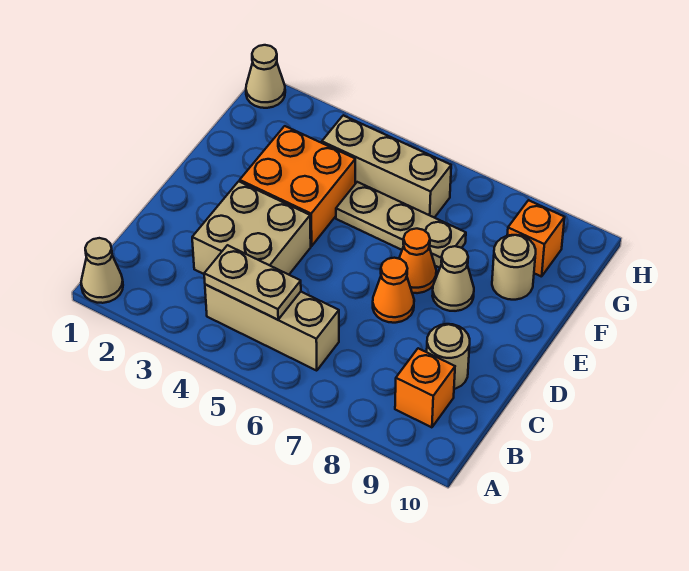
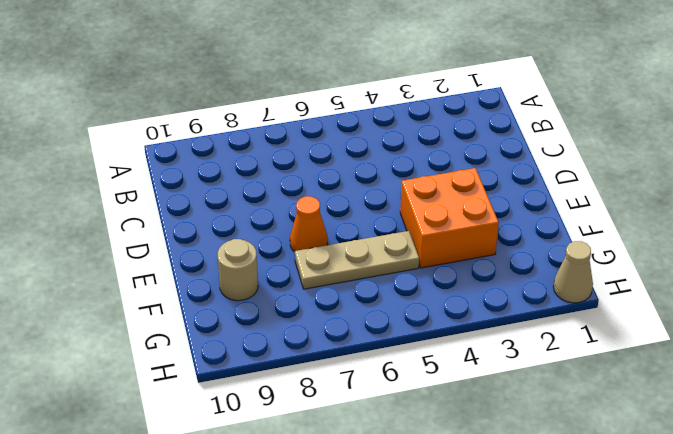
none -> tan 1x1 cone [81,238,123,303]
none -> tan 1x3 brick [205,284,339,371]
none -> orange 1x1 brick [395,348,455,427]

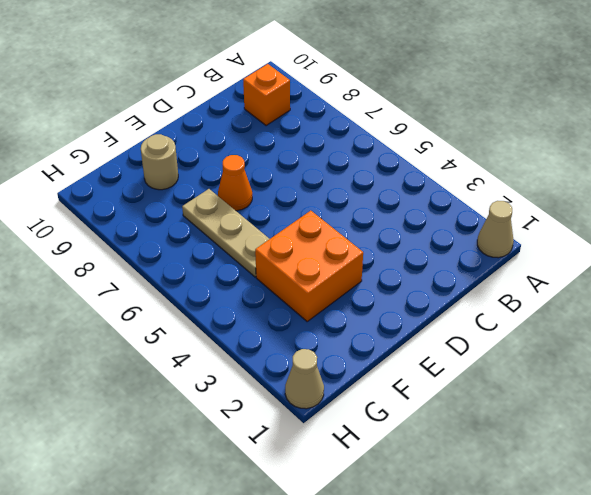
none -> tan 1x3 brick [205,284,339,371]
none -> tan 2x2 brick [192,181,311,275]
none -> tan 1x1 round brick [427,324,470,389]

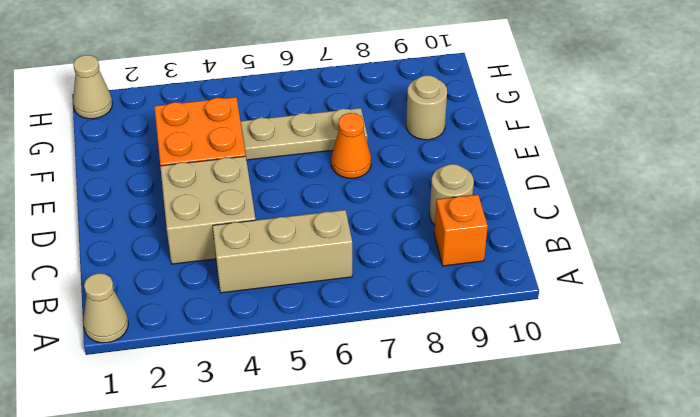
none -> orange 1x1 cone [373,258,414,323]
none -> tan 1x1 cone [432,246,474,311]
none -> tan 1x3 brick [322,115,451,218]

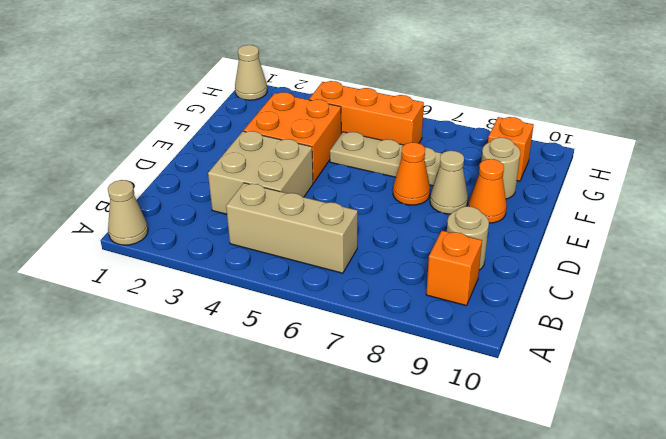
orange 1x1 cone [468,159,507,223] -> orange 1x1 cone moved to [373,258,414,323]
orange 1x3 brick [309,81,424,145] -> tan 1x3 brick [322,115,451,218]
none -> tan 1x2 plate [204,245,301,320]

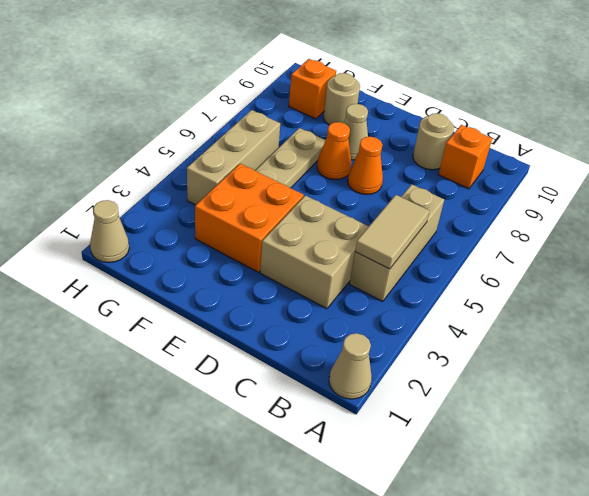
tan 1x2 tile [355,195,429,269] -> tan 1x2 plate [204,245,301,320]

